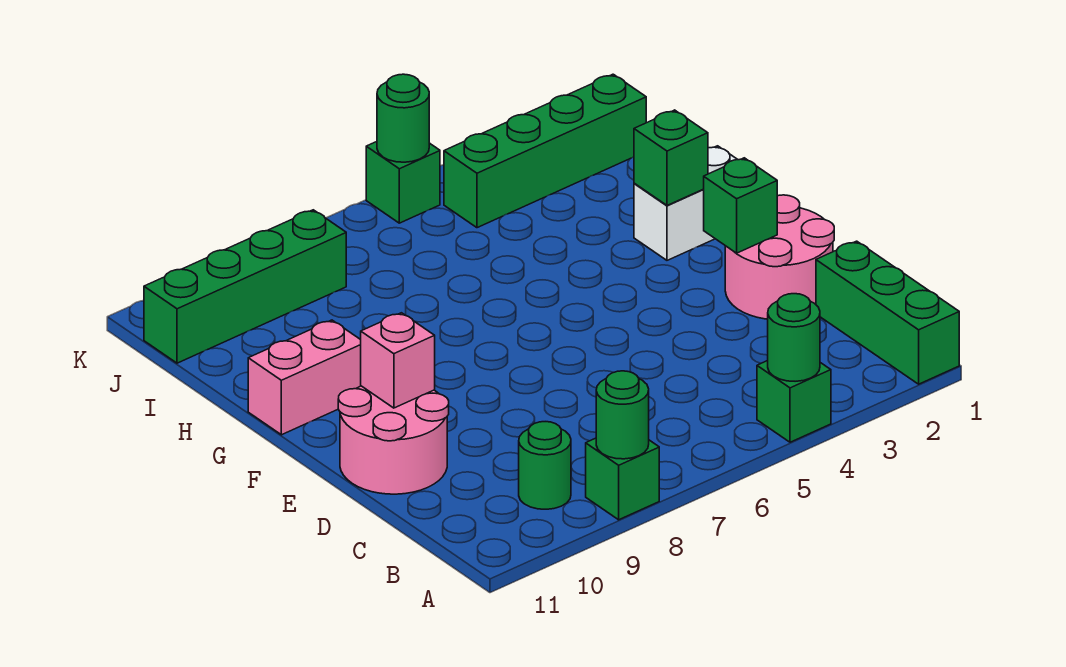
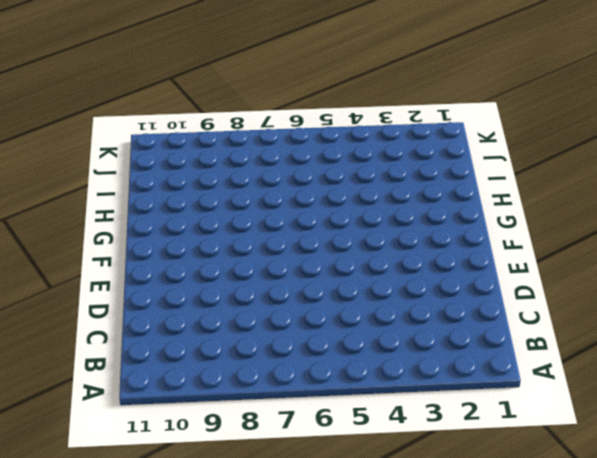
none -> green 1x3 brick [816,241,959,384]
none -> green 1x1 brick [757,361,831,442]
none -> green 1x1 brick [586,438,659,520]

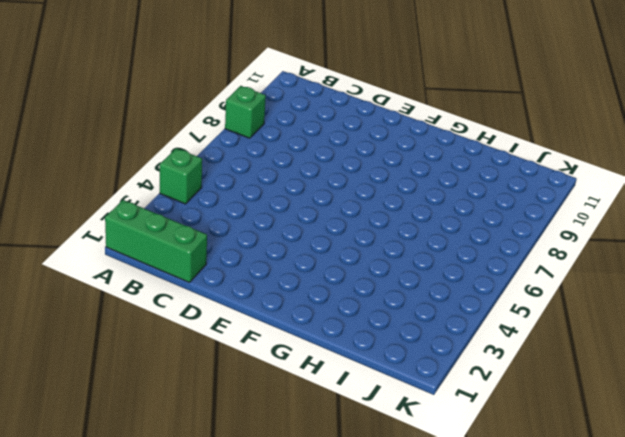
none -> green 1x1 round brick [519,422,571,509]
none -> pink 2x2 round brick [725,195,834,319]
none -> pink 2x2 round brick [338,386,449,494]

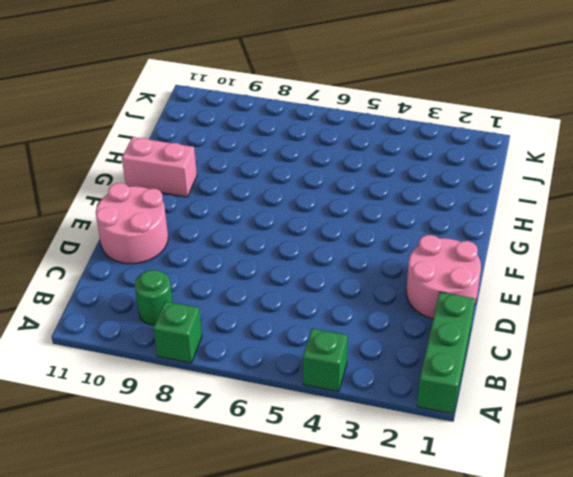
none -> white 1x2 brick [634,146,738,260]
none -> green 1x4 brick [444,74,646,228]
none -> green 1x4 brick [144,210,346,363]

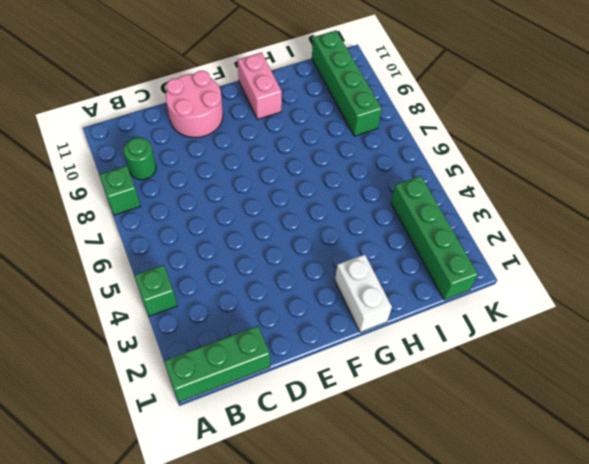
none -> pink 2x2 round brick [725,195,834,319]
none -> green 1x1 brick [366,142,440,223]
none -> green 1x1 round brick [768,294,820,381]

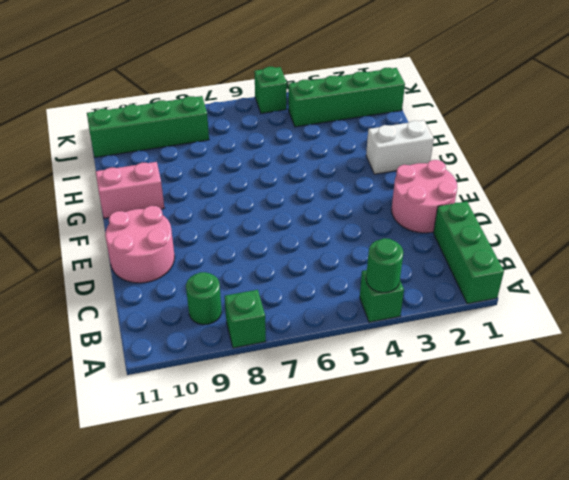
none -> green 1x1 round brick [596,371,649,459]
none -> green 1x1 brick [704,158,777,253]
none -> pink 1x1 brick [361,313,435,408]

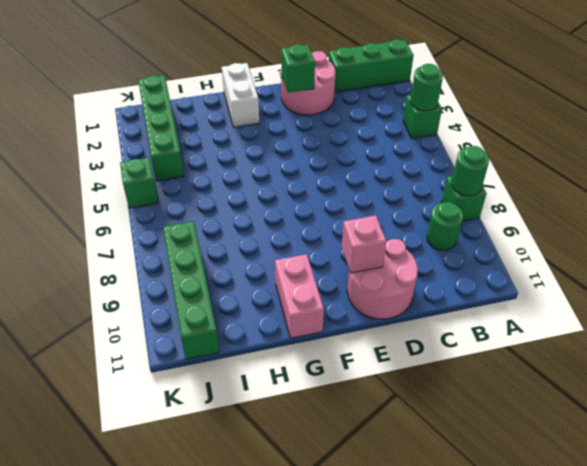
none -> green 1x1 brick [634,110,708,205]
none -> green 1x1 round brick [377,74,429,162]

